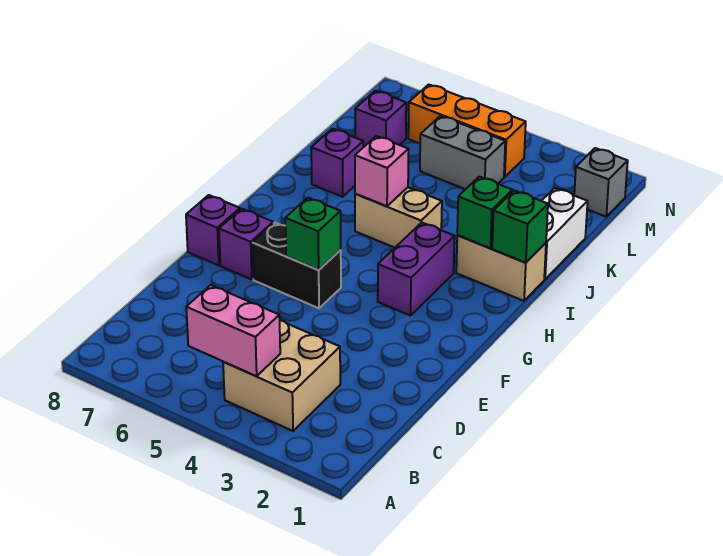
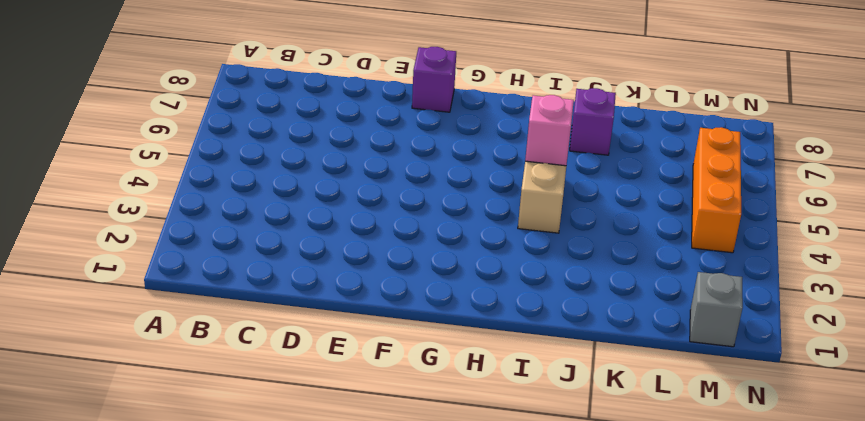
none -> tan 2x2 brick [223,320,340,431]
none -> black 1x2 brick [252,223,341,308]
none -> purple 1x1 brick [219,209,273,280]

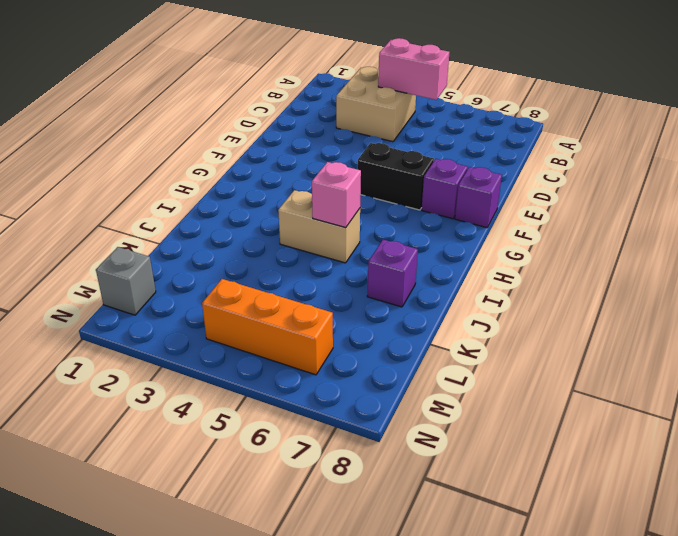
none -> purple 1x2 brick [378,223,455,316]
none -> tan 1x2 brick [456,235,546,301]
none -> white 1x2 brick [542,188,588,279]

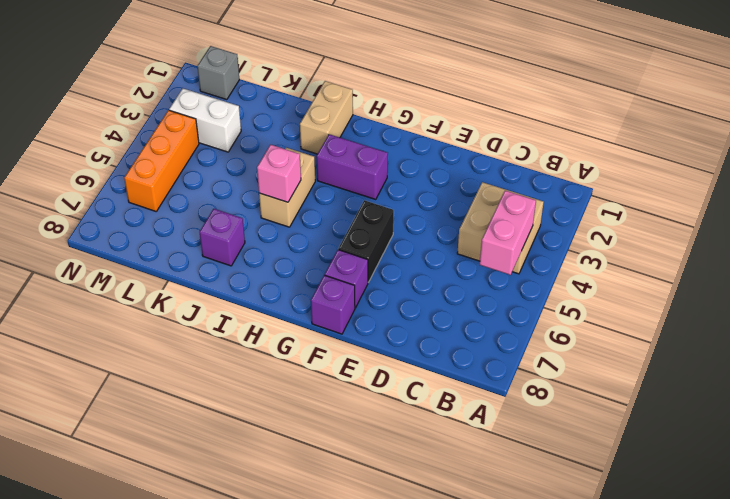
white 1x2 brick [169,89,241,152] -> white 1x2 brick moved to [542,188,588,279]
none -> grey 1x2 brick [420,116,505,189]
none -> purple 1x1 brick [355,91,406,147]
none -> green 1x1 brick [285,198,341,270]

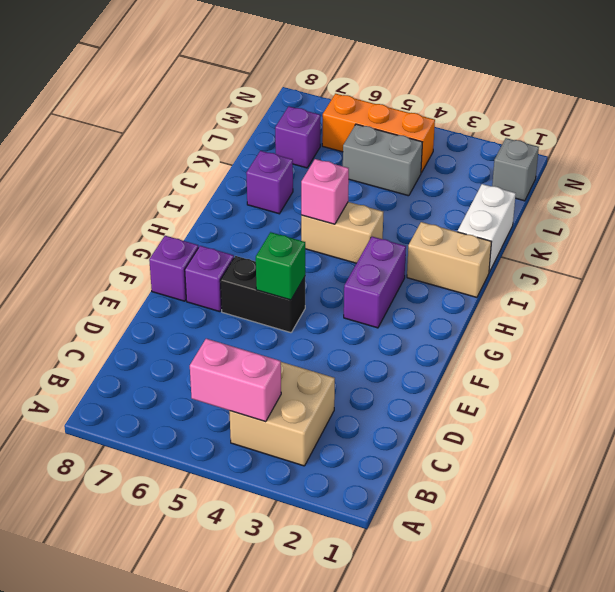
none -> green 1x1 brick [492,190,548,263]
none -> green 1x1 brick [457,177,513,248]

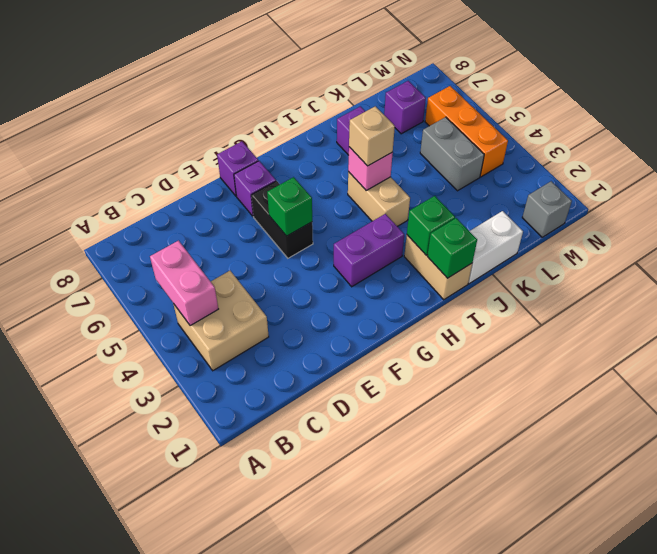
tan 1x1 brick [349,106,395,166] -> none

